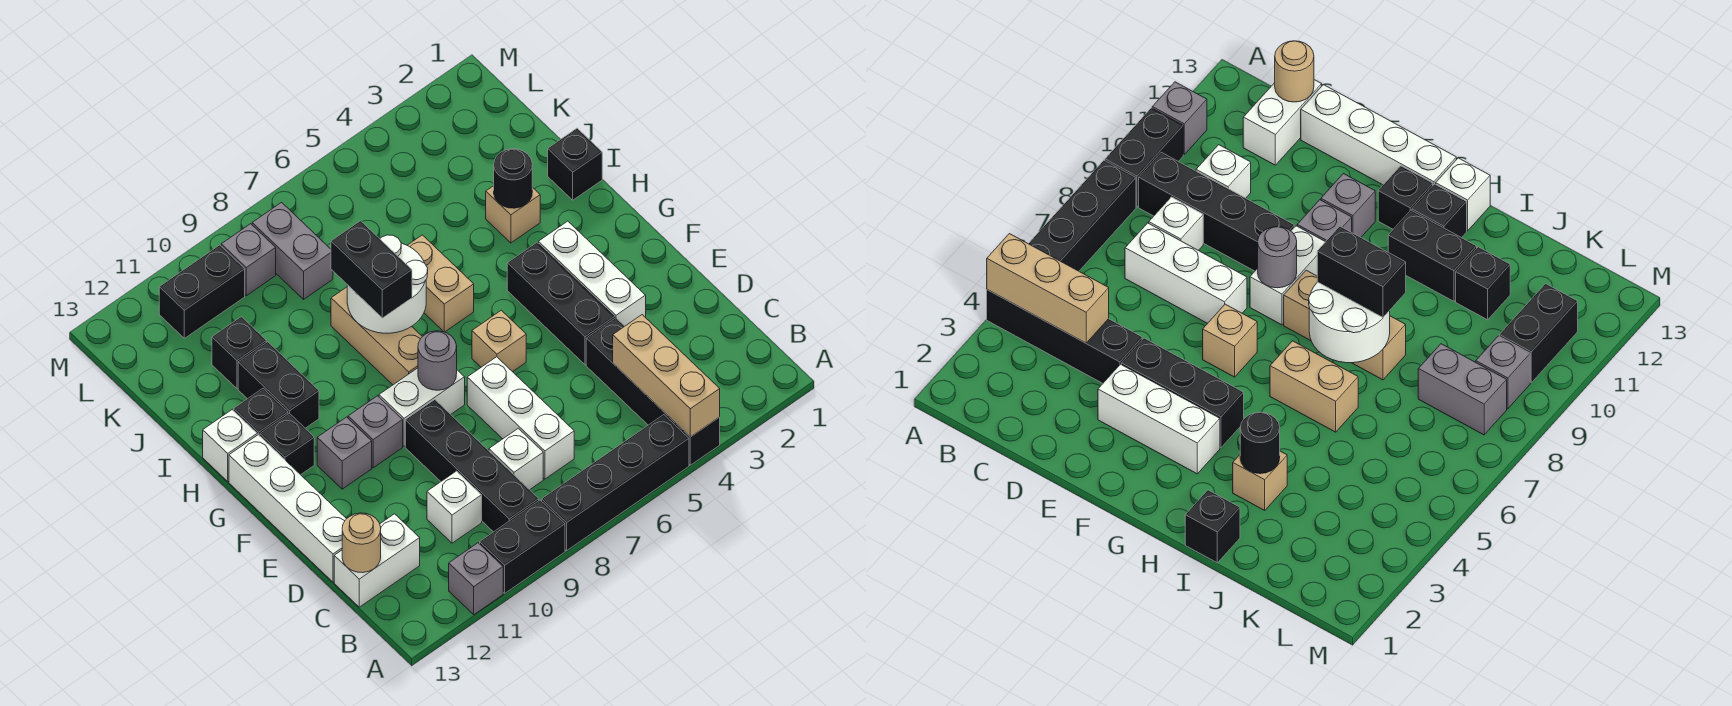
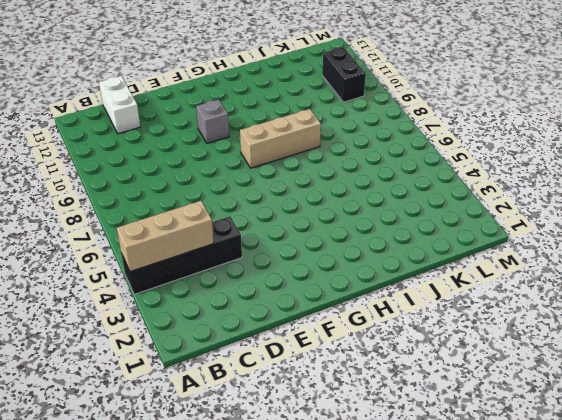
none -> black 1x4 brick [542,415,689,551]
none -> black 1x2 brick [480,500,565,593]
none -> grey 1x1 brick [449,543,503,615]
none -> black 1x4 brick [405,400,539,532]

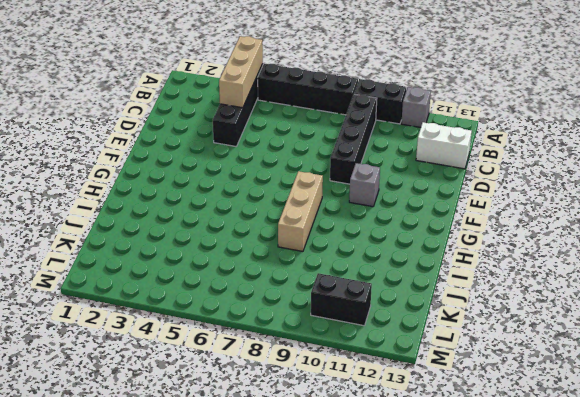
none -> white 1x3 brick [467,357,574,479]
none -> white 1x1 brick [489,428,543,490]
none -> white 1x1 brick [427,471,482,543]
none -> white 1x4 brick [229,435,346,582]

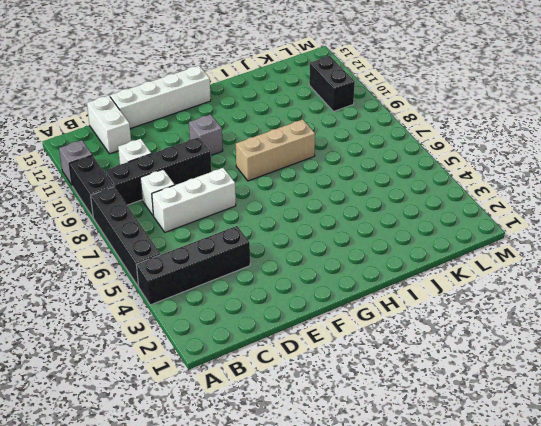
none -> white 1x3 brick [538,221,646,326]
none -> black 1x3 brick [507,243,615,365]
none -> tan 1x1 brick [472,310,526,372]
none -> white 1x2 brick [379,368,465,446]

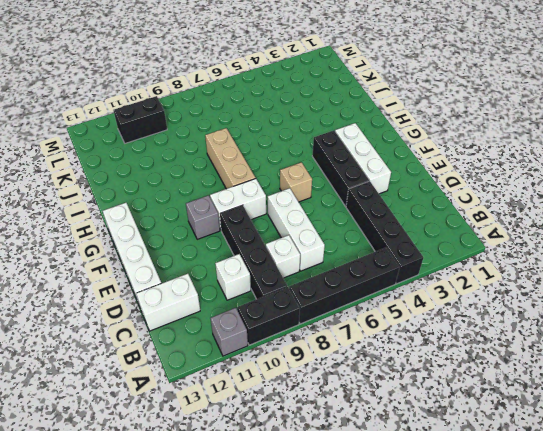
none -> grey 1x1 brick [317,417,372,489]
none -> black 1x1 brick [260,413,314,475]
none -> tan 1x2 brick [407,235,474,332]
none -> black 1x2 brick [238,342,319,428]

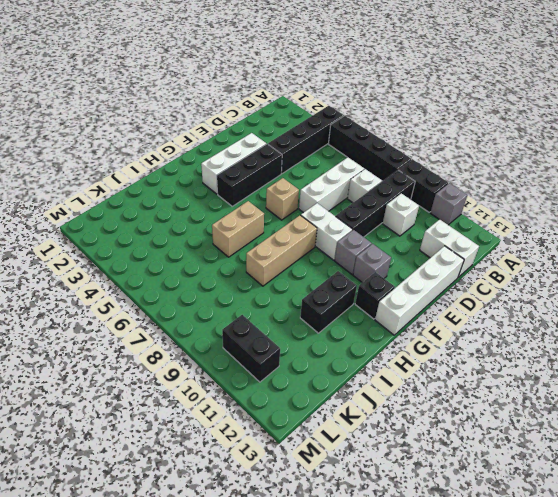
none -> black 1x1 brick [234,388,288,436]
none -> white 1x1 brick [203,410,257,481]
none -> black 1x1 brick [548,128,602,200]
none -> tan 1x1 brick [486,186,540,243]

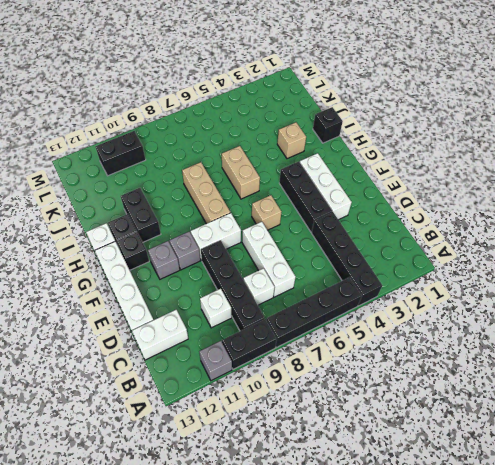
none -> black 1x1 brick [212,317,266,389]
none -> grey 1x2 brick [252,202,333,299]
none -> grey 1x1 brick [221,224,276,296]
none -> tan 1x3 brick [613,315,720,437]

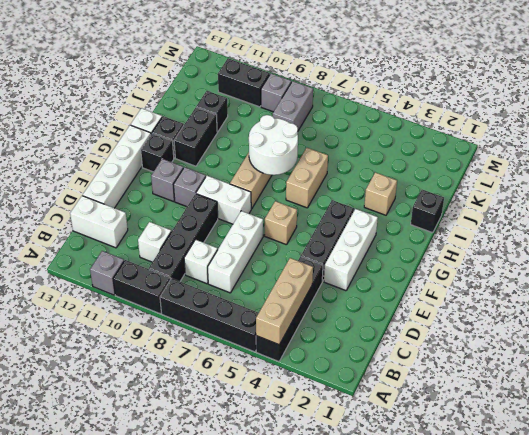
none -> tan 1x1 round brick [342,513,381,573]
none -> grey 1x1 round brick [418,331,457,390]
none -> black 1x1 round brick [494,149,532,208]
none -> black 1x2 brick [331,221,412,318]

